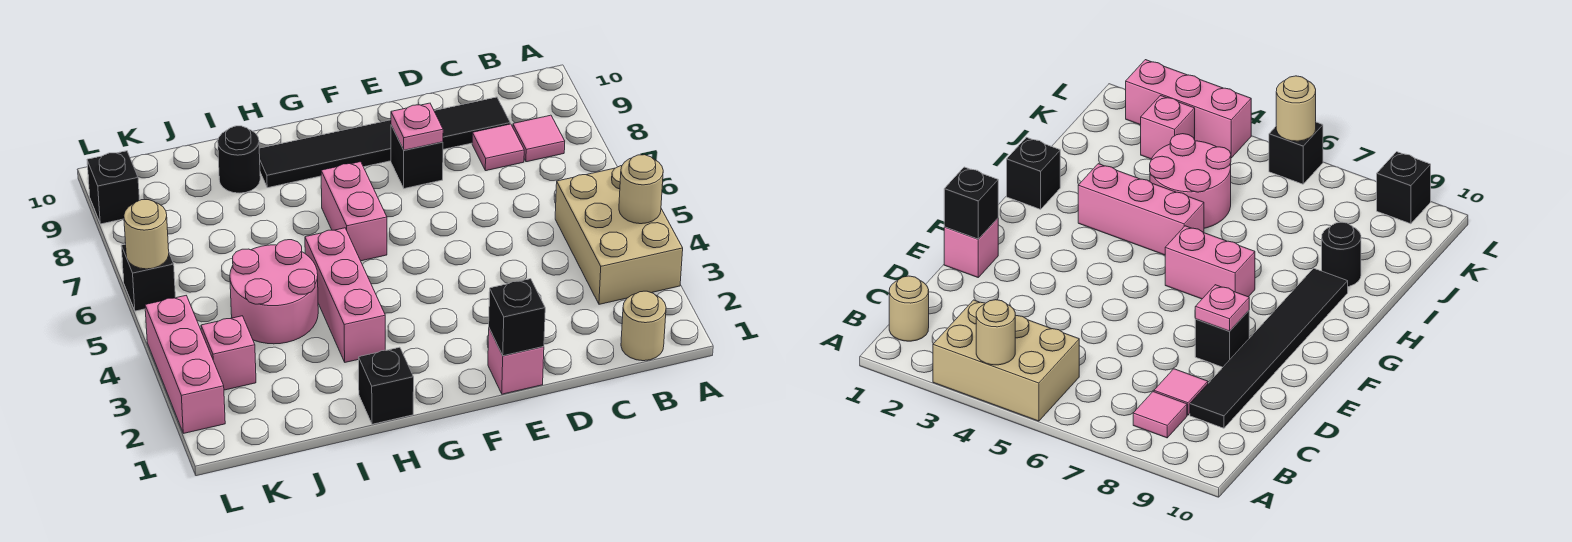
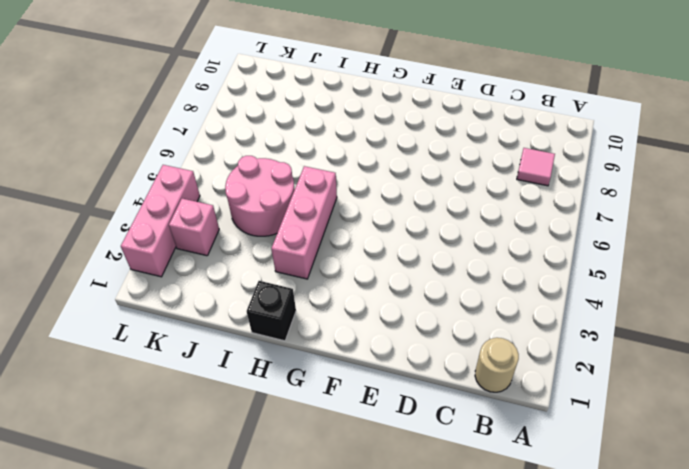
none -> tan 2x3 brick [555,166,683,304]
none -> pink 1x1 tile [472,124,524,171]
none -> black 1x6 tile [259,97,510,188]

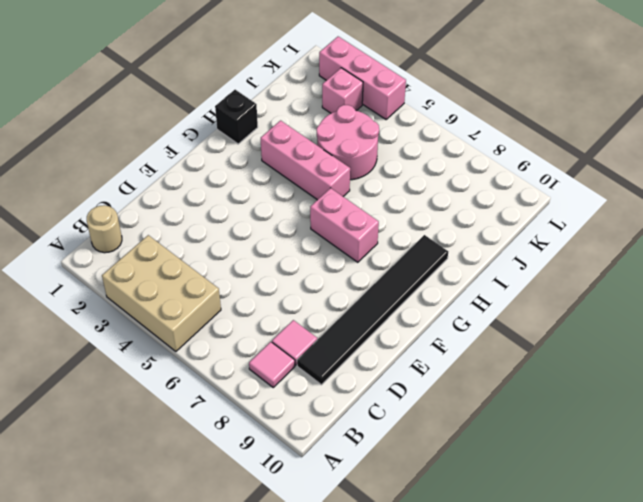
none -> pink 1x1 brick [488,329,544,394]
none -> black 1x1 brick [391,125,443,189]
none -> black 1x1 round brick [218,126,260,193]

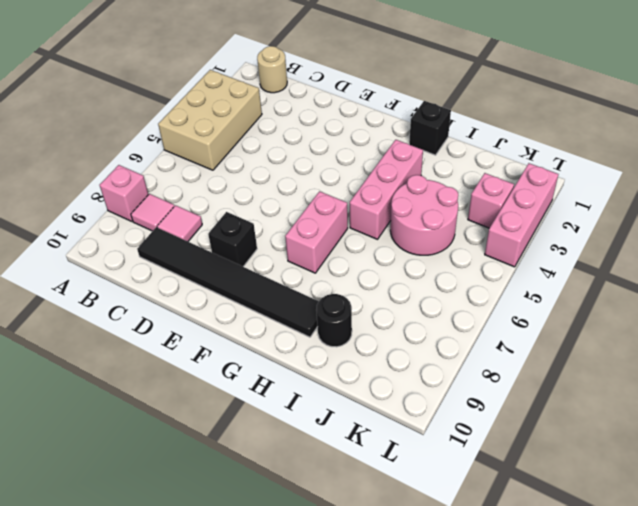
pink 1x1 brick [100,165,148,221] -> pink 1x1 brick moved to [488,329,544,394]
none -> black 1x1 brick [121,244,175,311]
none -> black 1x1 brick [87,151,139,224]
none -> tan 1x1 round brick [619,155,663,224]

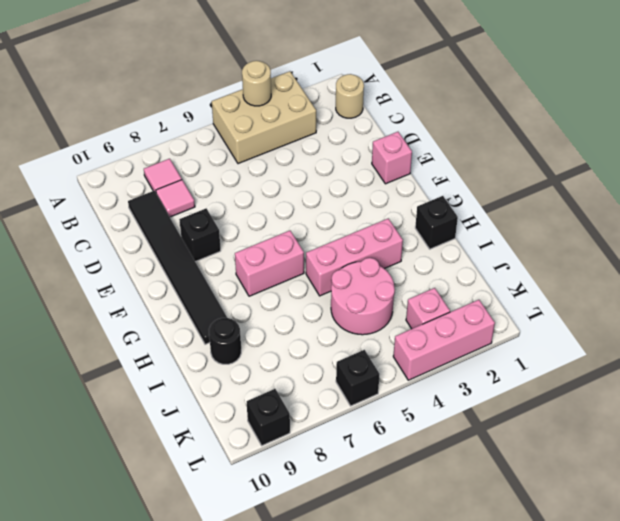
none -> black 1x1 brick [489,279,545,356]
none -> pink 1x1 plate [391,103,443,150]
none -> tan 1x1 round brick [124,200,169,269]

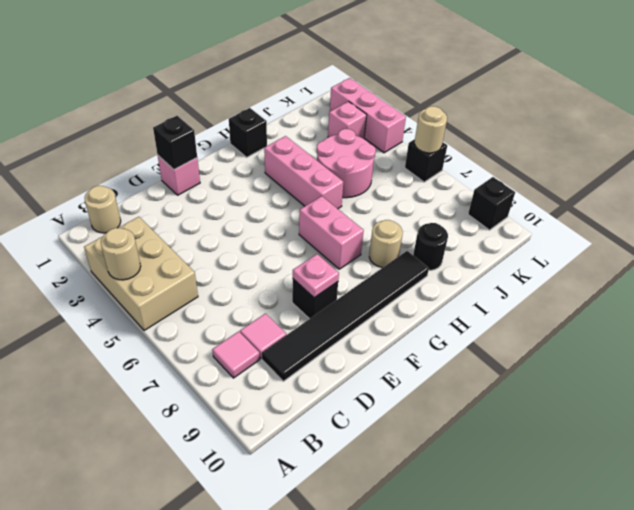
tan 1x1 round brick [369,220,403,267] -> none

